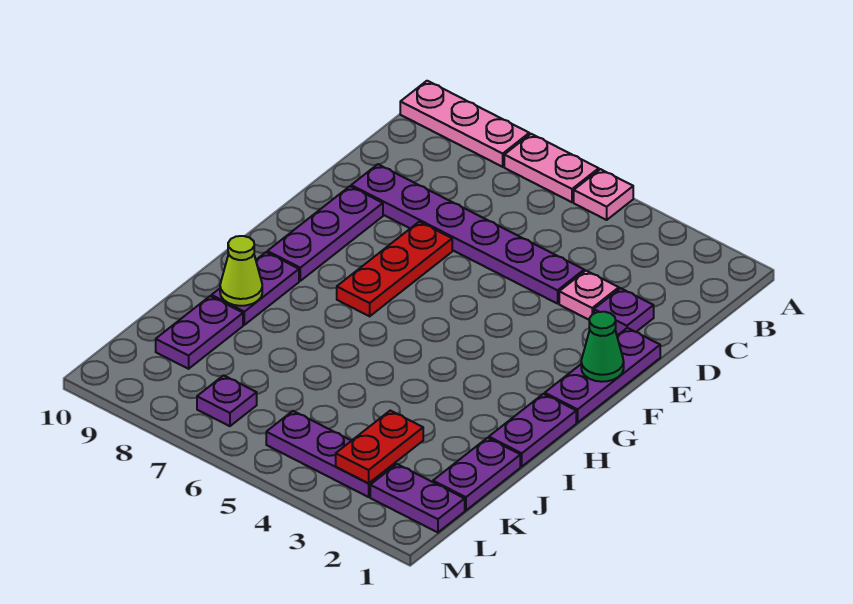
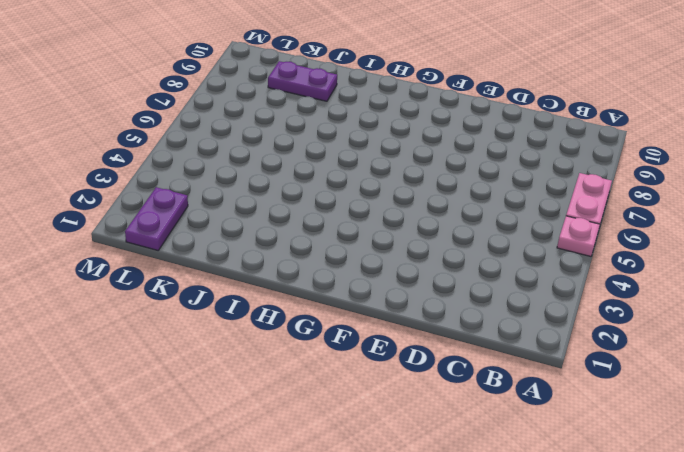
none -> pink 1x3 plate [400,81,529,167]
none -> purple 1x1 plate [594,288,654,335]
none -> pink 1x1 plate [559,271,619,320]

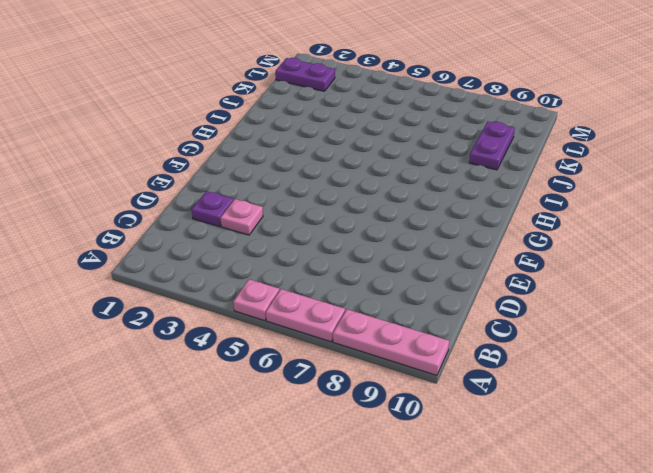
none -> purple 1x6 plate [351,164,584,304]
none -> purple 1x3 plate [545,328,660,423]
none -> red 1x3 plate [337,222,452,316]

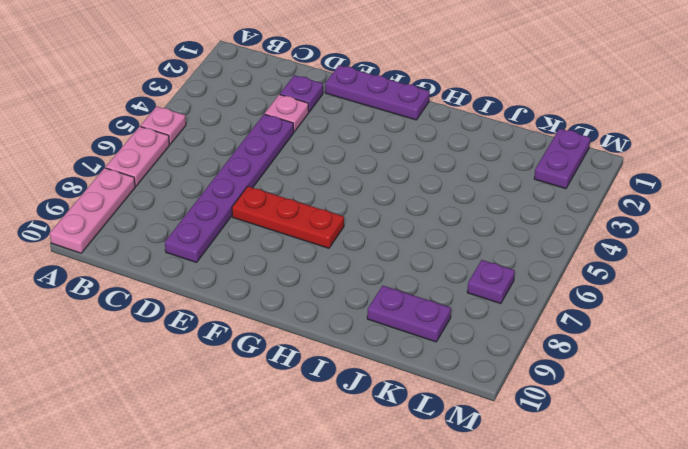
none -> purple 1x3 plate [267,186,383,281]
none -> purple 1x2 plate [489,394,576,466]
none -> purple 1x2 plate [211,252,299,325]

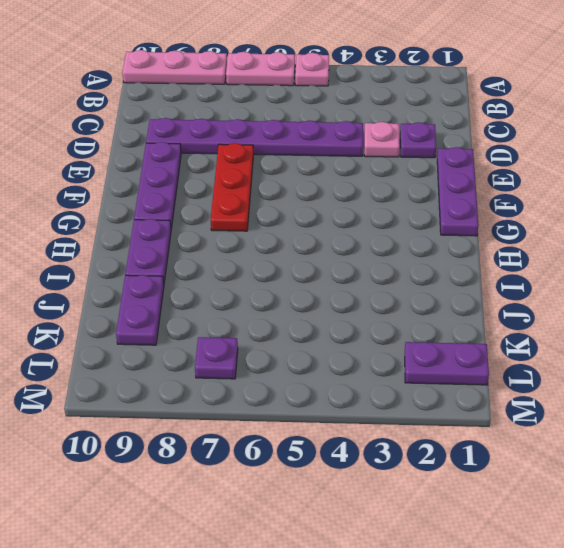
none -> purple 1x2 plate [489,394,576,466]
none -> purple 1x2 plate [433,438,520,511]
none -> purple 1x3 plate [266,411,395,497]

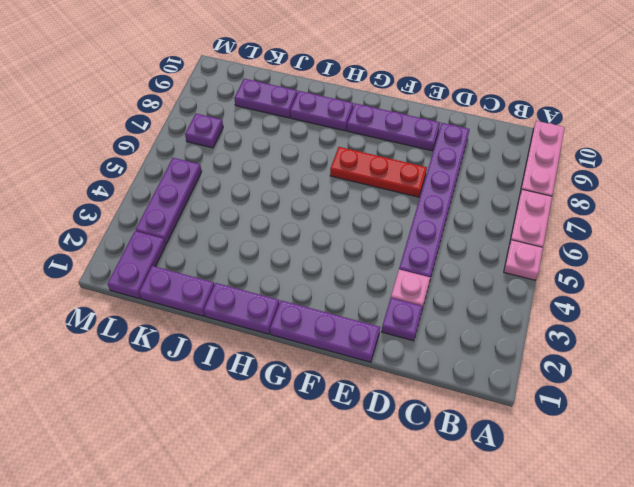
none -> green 1x1 cone [581,312,624,382]
none -> lime 1x1 cone [220,236,262,306]
none -> red 1x2 plate [336,411,423,483]

